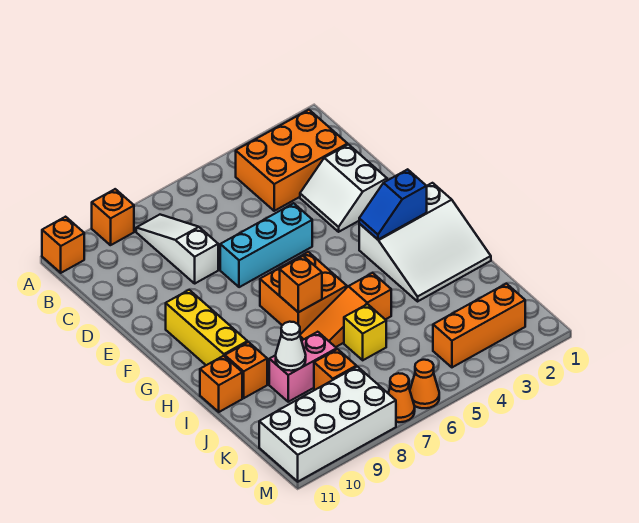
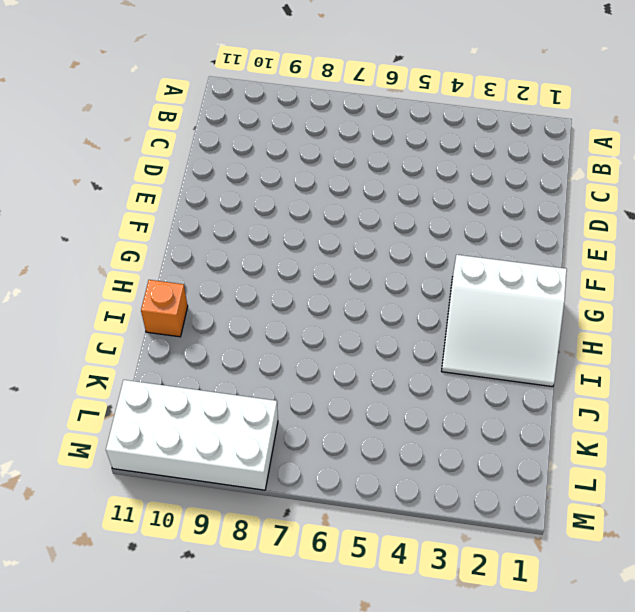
none -> orange 1x1 brick [92,189,134,245]
none -> orange 1x1 brick [42,217,84,273]
none -> orange 2x3 brick [236,110,348,211]

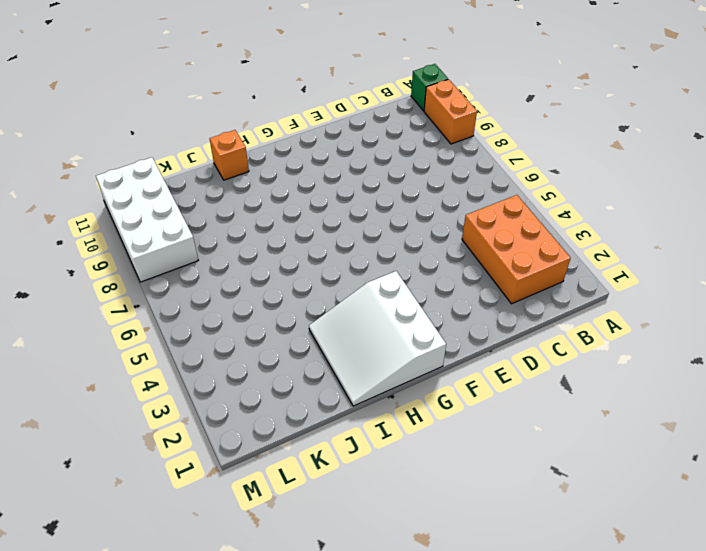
orange 1x2 brick [424,79,477,144] -> orange 1x1 brick [92,189,134,245]
green 1x1 brick [411,64,448,111] -> orange 1x1 brick [42,217,84,273]
none -> white 1x3 slope [136,215,218,283]
none -> white 2x2 slope [300,144,387,232]
none -> cyan 1x3 brick [220,203,312,287]

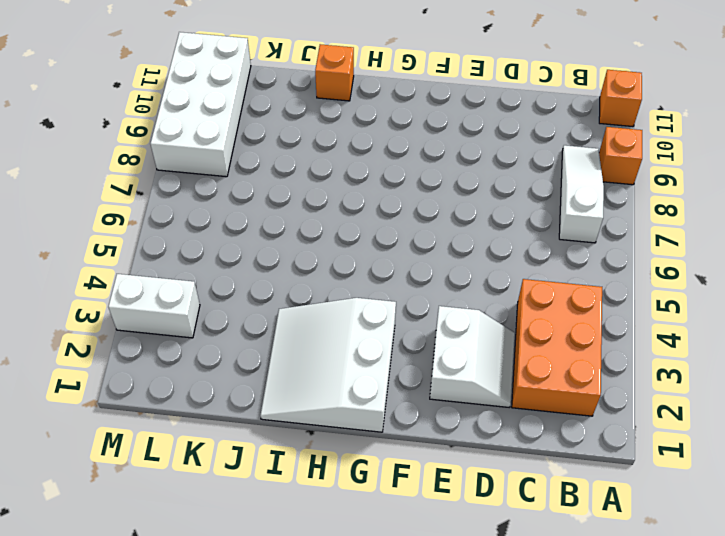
white 1x3 slope [559,145,604,243] -> white 1x3 slope turned to [136,215,218,283]
white 2x2 slope [430,306,515,408] -> white 2x2 slope turned to [300,144,387,232]
white 1x2 brick [108,274,200,338] -> orange 1x3 brick [433,284,525,367]
none -> cyan 1x3 brick [220,203,312,287]
none -> yellow 1x3 brick [166,290,248,365]
none -> orange 2x2 brick [260,252,347,334]

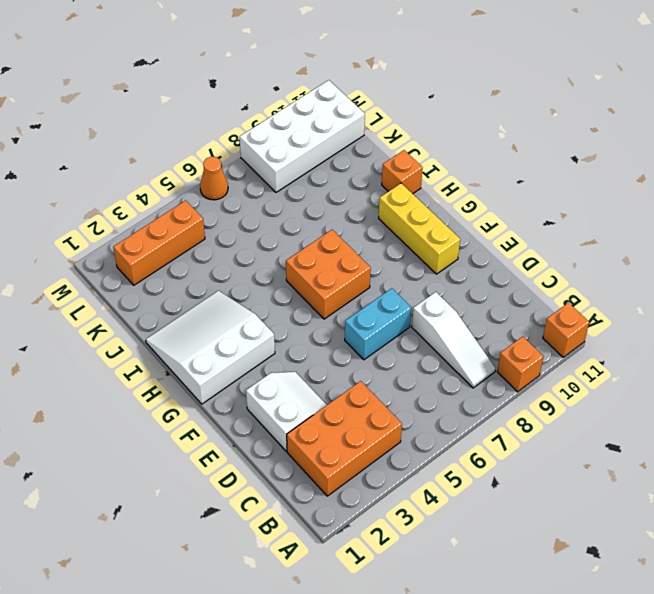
cyan 1x2 brick [345,288,411,360] -> cyan 1x3 brick [220,203,312,287]
none -> orange 1x3 slope [300,273,391,347]
none -> orange 1x1 brick [225,342,267,398]
none -> yellow 1x1 brick [344,304,386,360]

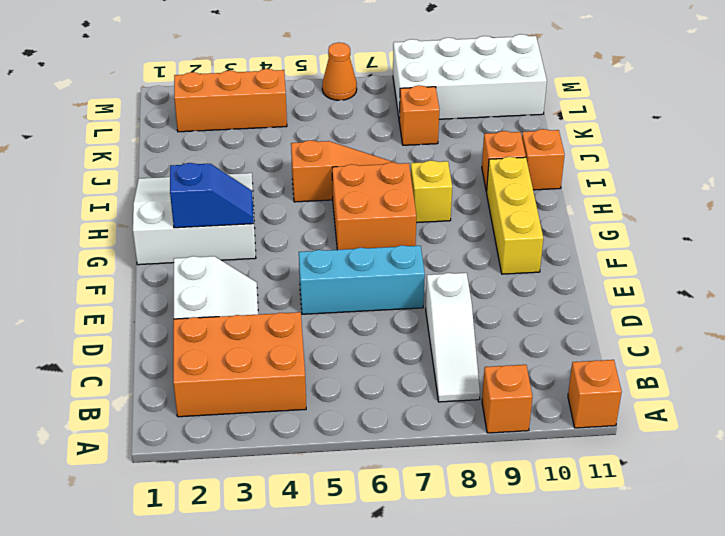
yellow 1x1 brick [411,161,452,223] -> yellow 1x1 brick moved to [344,304,386,360]
none -> pink 1x2 brick [269,332,337,402]
none -> orange 1x1 cone [388,373,415,422]
none -> orange 1x1 brick [280,256,322,312]

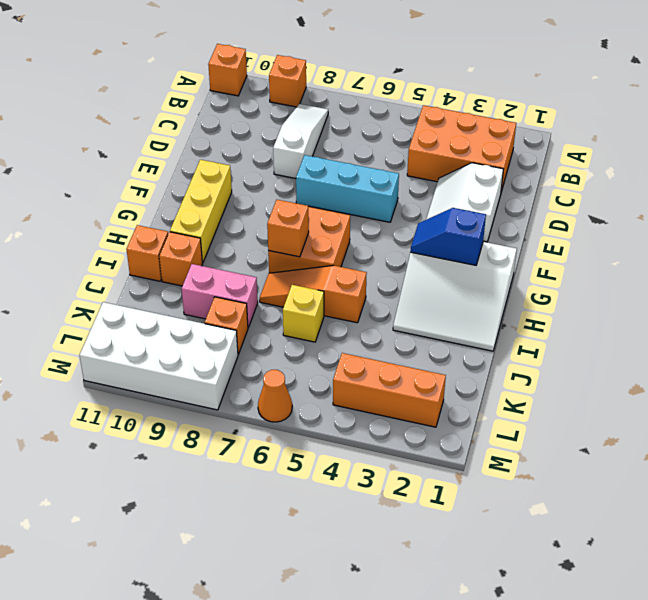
none -> orange 1x1 cone [388,373,415,422]
none -> white 1x1 cone [276,322,306,371]

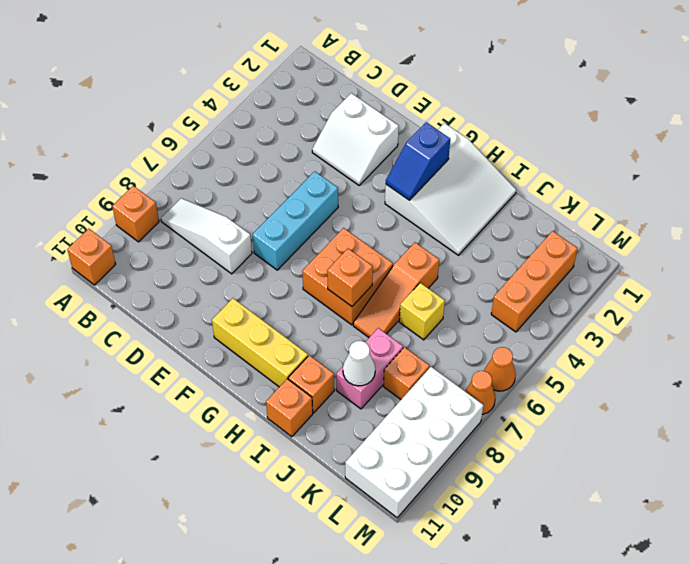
none -> orange 2x3 brick [236,110,348,211]

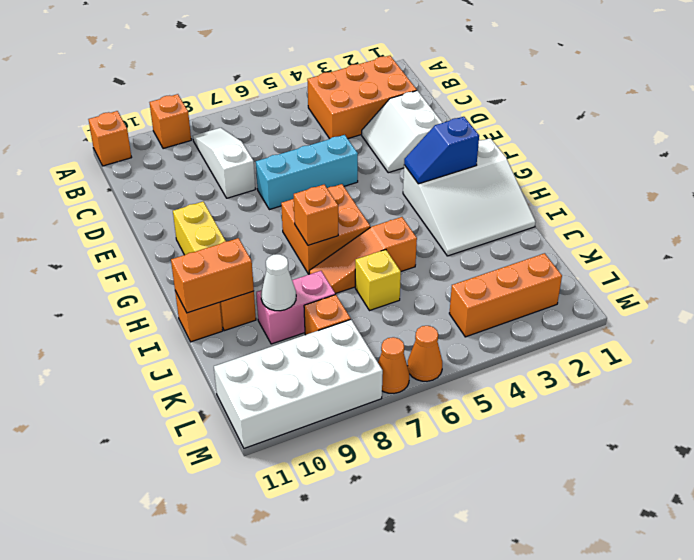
orange 1x2 brick [171,238,254,313] -> none

